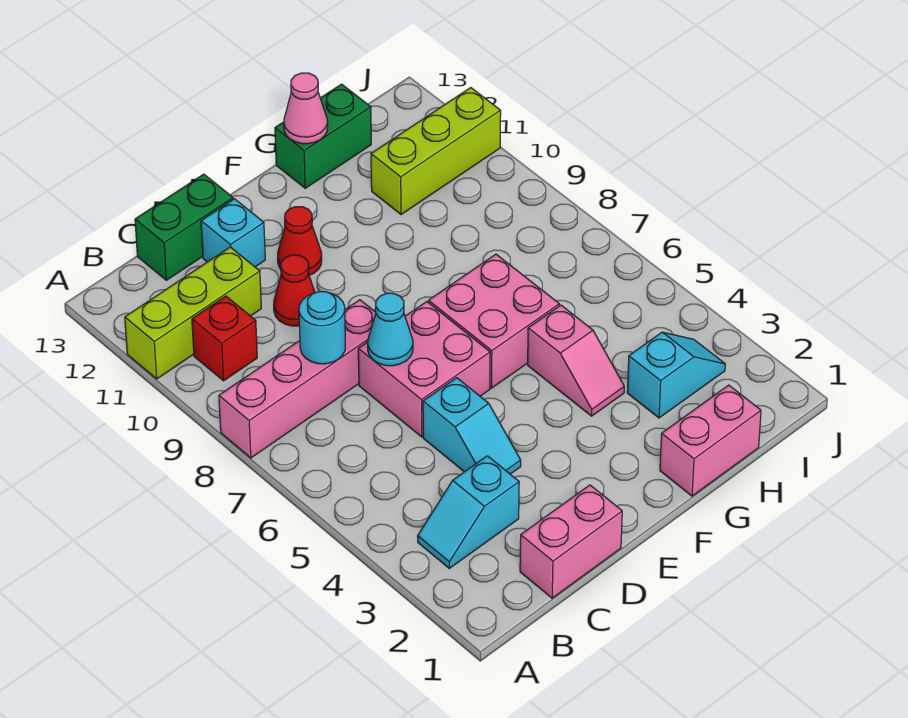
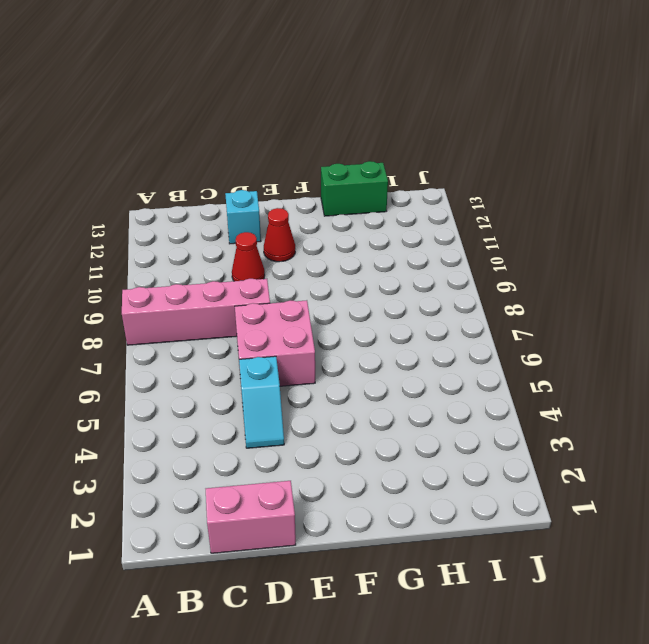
none -> lime 1x3 brick [125,247,261,379]
none -> cyan 1x2 slope [418,456,519,568]
none -> red 1x1 brick [192,296,257,381]

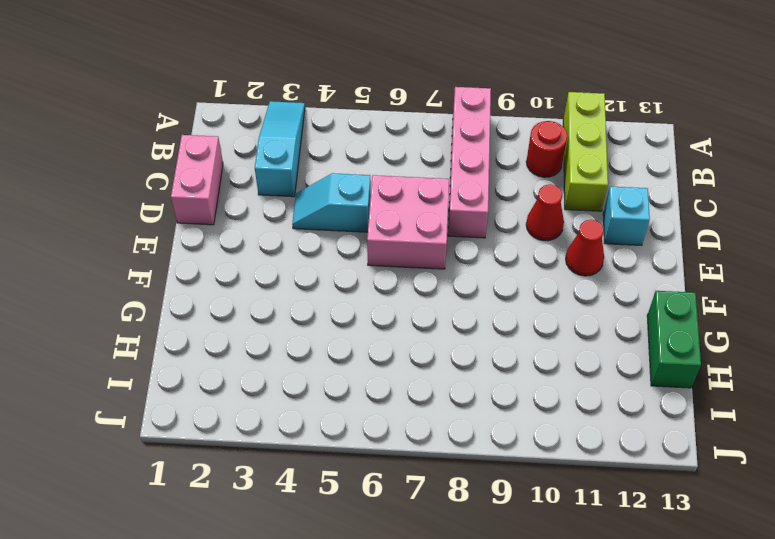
cyan 1x3 slope [255,101,305,197] -> cyan 1x2 slope [418,456,519,568]
red 1x1 round brick [526,121,567,177] -> red 1x1 brick [192,296,257,381]
none -> green 1x2 brick [135,174,233,280]
none -> pink 2x2 brick [429,254,559,388]
none -> pink 1x2 brick [660,385,761,496]

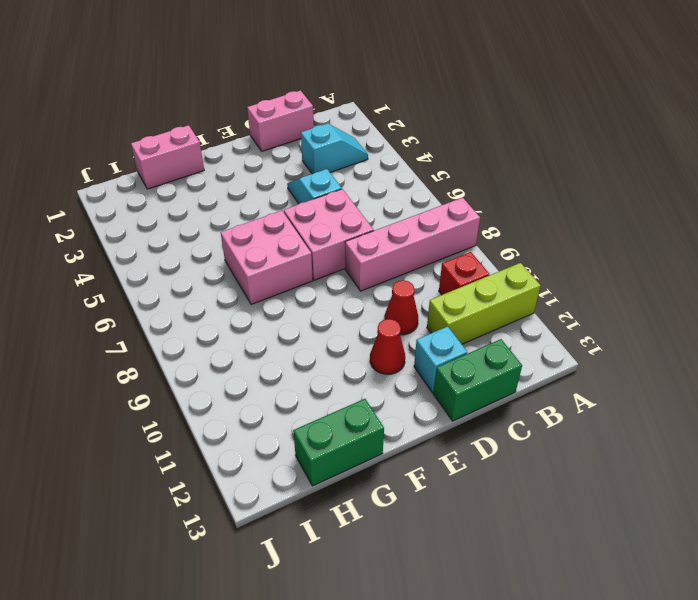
none -> pink 1x2 slope [528,305,624,416]
none -> cyan 1x2 slope [627,332,725,418]
none -> lime 1x3 brick [371,88,501,215]

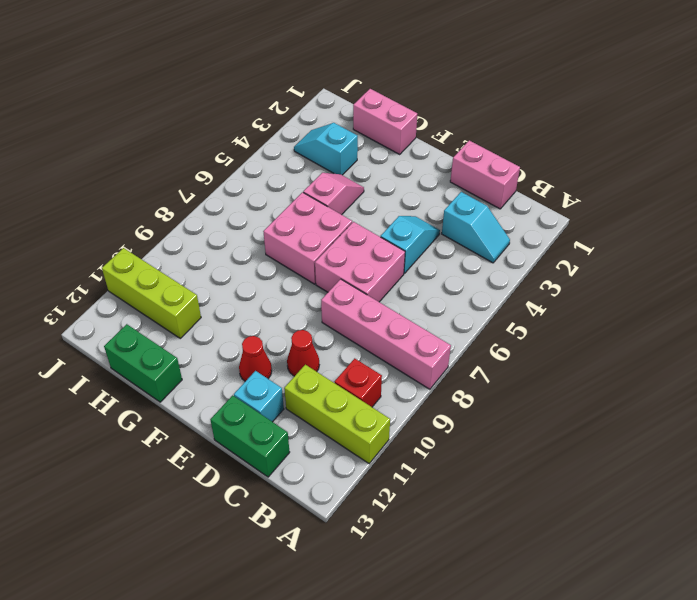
none -> cyan 1x1 round brick [299,292,345,364]
none -> cyan 1x1 cone [368,293,413,366]
none -> pink 1x1 cone [284,73,328,144]

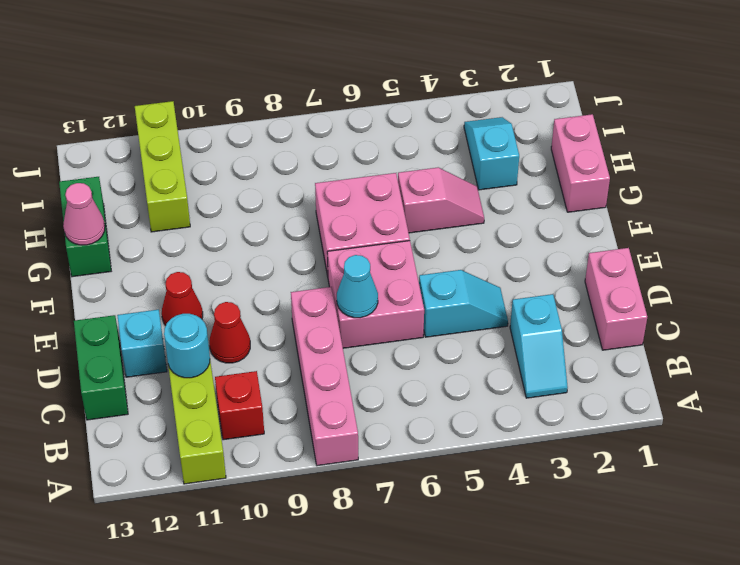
cyan 1x1 round brick [164,314,210,378] -> cyan 1x1 round brick moved to [299,292,345,364]

